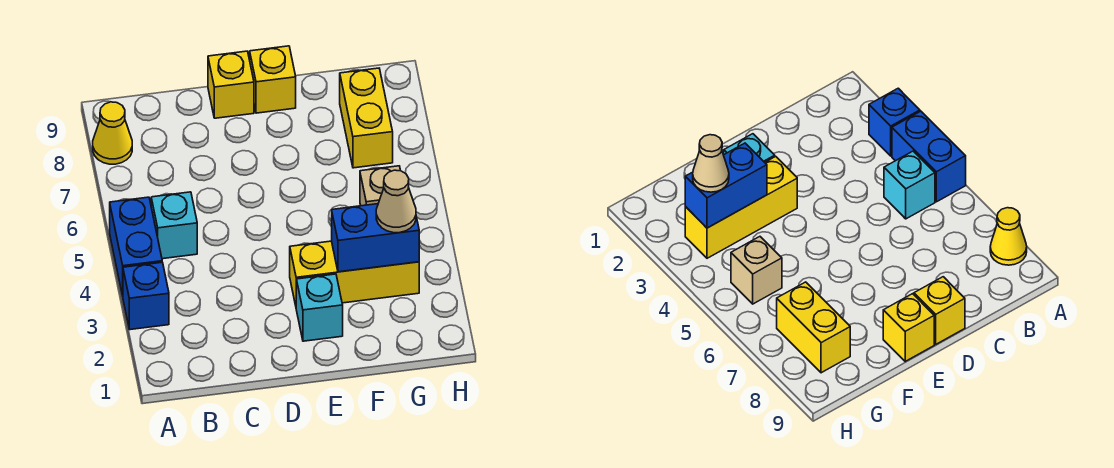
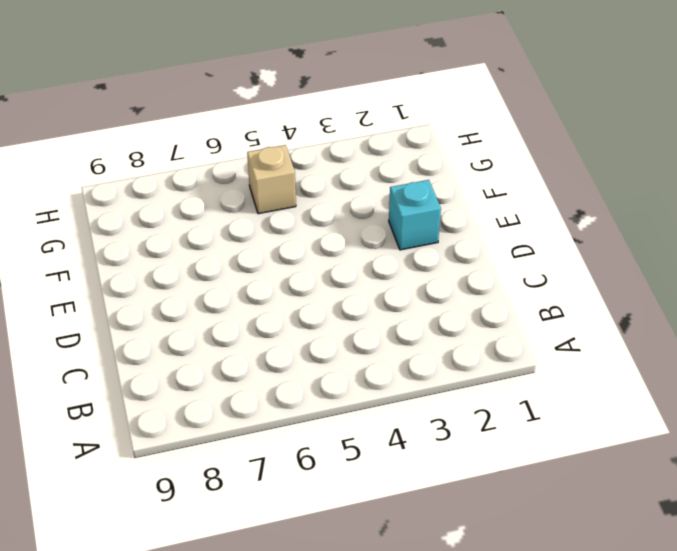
none -> blue 1x1 brick [123,262,169,330]
none -> blue 1x2 brick [110,197,162,296]
none -> yellow 1x1 cone [93,102,132,164]

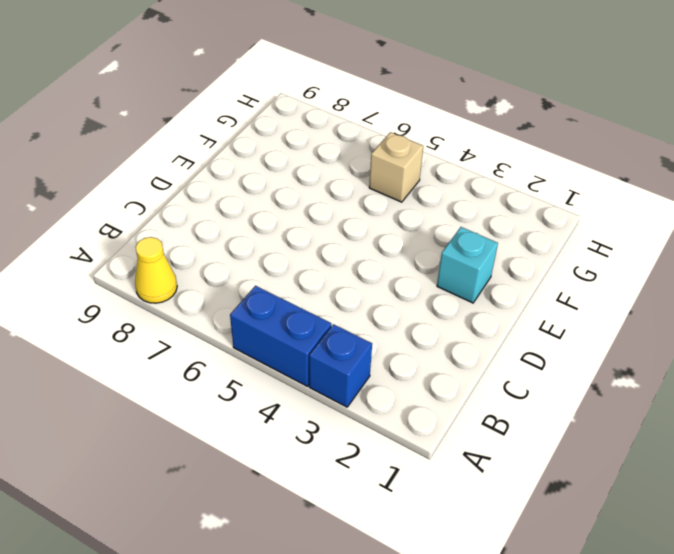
none -> cyan 1x1 brick [151,192,197,259]
none -> yellow 1x1 brick [208,51,254,118]
none -> yellow 1x3 brick [290,241,419,305]

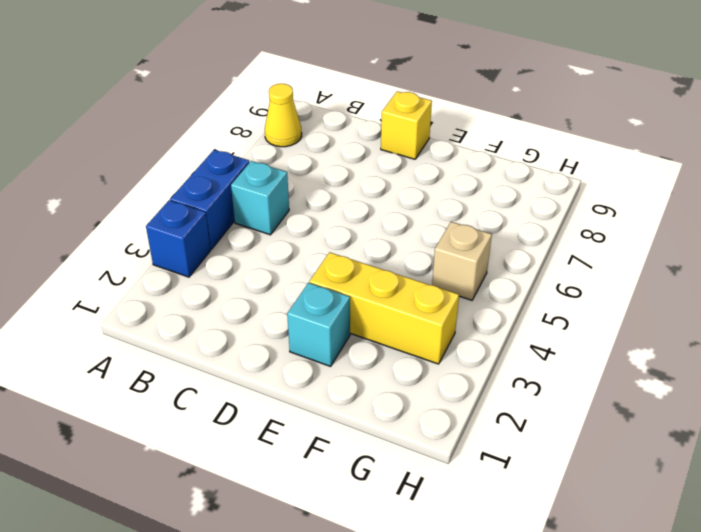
none -> yellow 1x1 brick [250,46,296,113]
none -> yellow 1x2 brick [340,68,393,168]
none -> blue 1x2 brick [332,204,419,272]

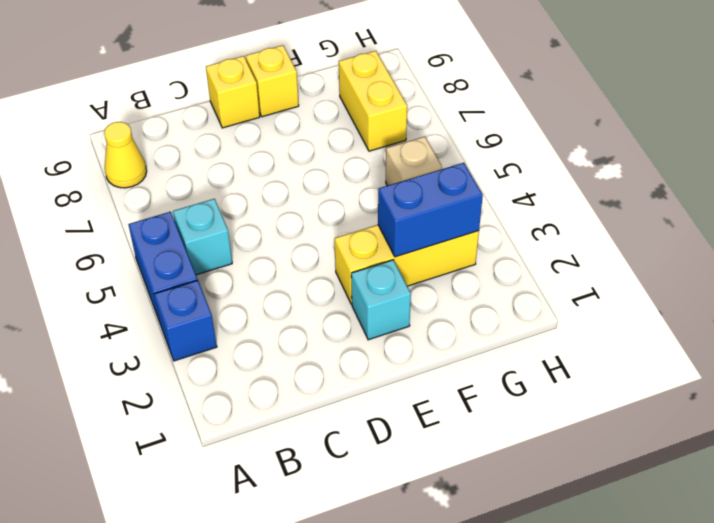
none -> tan 1x1 cone [376,170,416,233]

